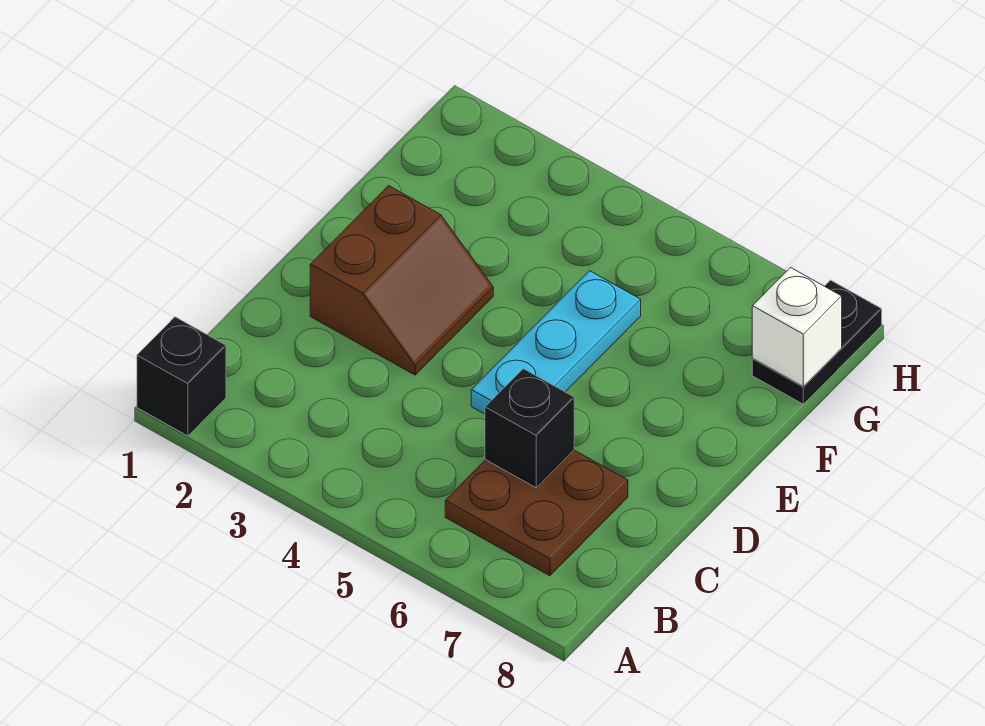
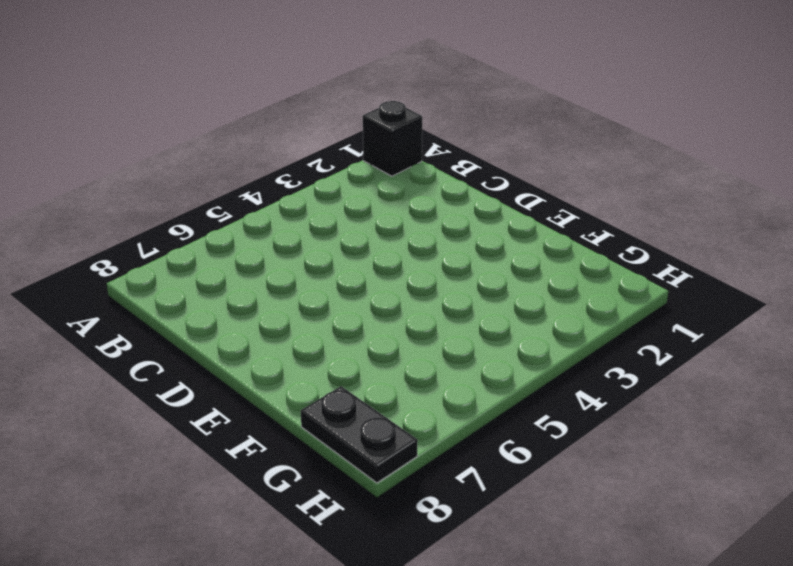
none -> brown 2x2 plate [445,450,628,576]
none -> brown 2x2 slope [310,186,493,375]

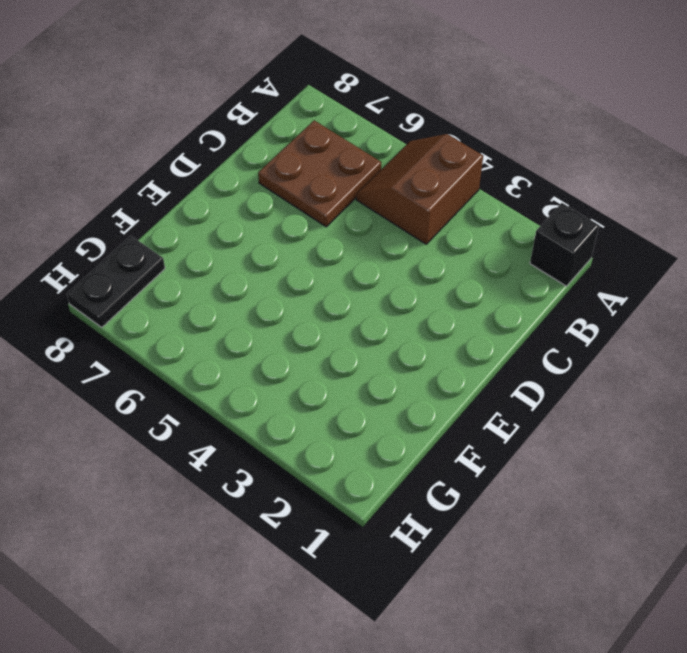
brown 2x2 slope [356,134,483,244] -> brown 2x2 slope moved to [310,186,493,375]
none -> cyan 1x3 plate [471,271,641,414]
none -> black 1x1 brick [485,369,574,488]

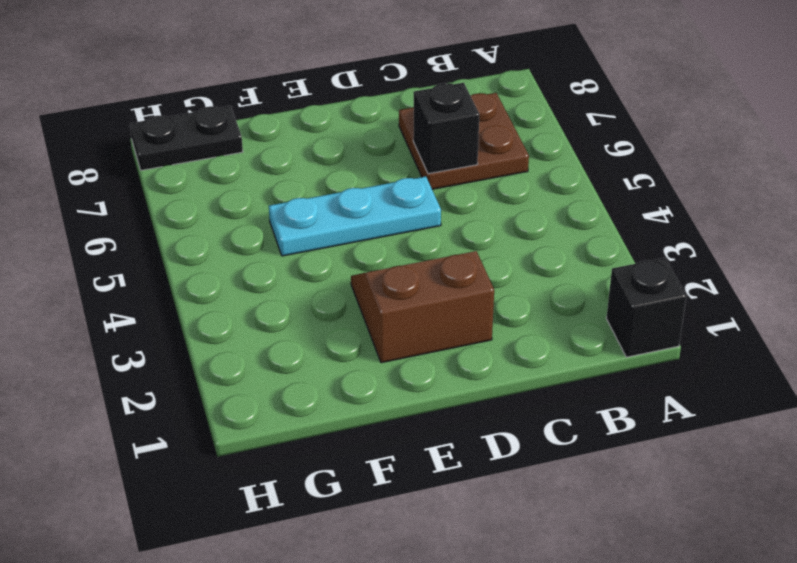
none -> white 1x1 brick [752,268,842,386]

